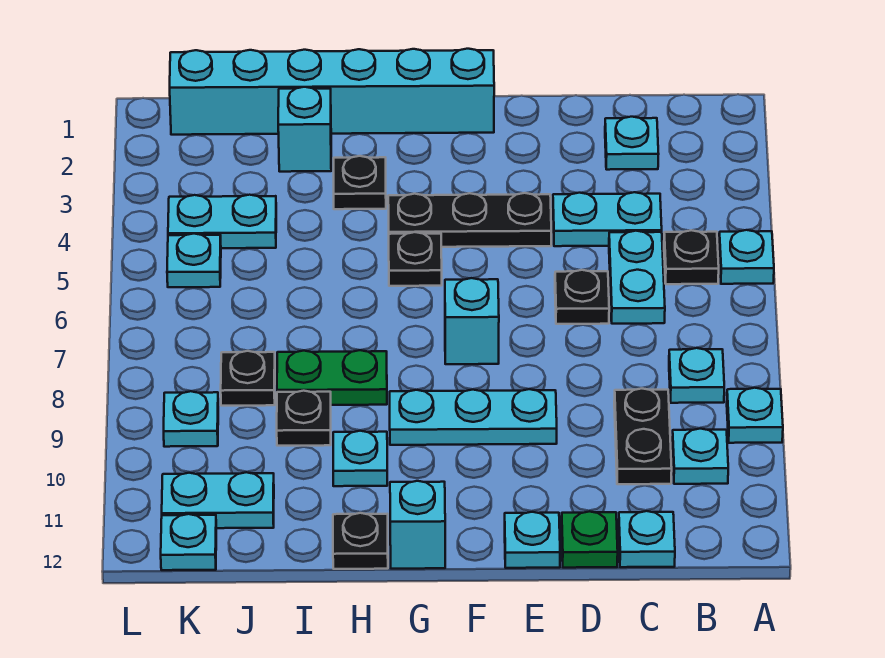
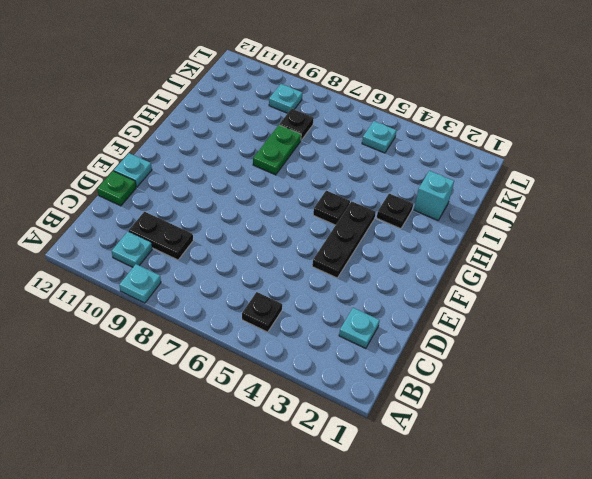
none -> cyan 1x1 plate [719,230,774,284]
none -> cyan 1x1 plate [669,348,724,403]
none -> cyan 1x2 plate [553,192,662,246]
none -> cyan 1x2 plate [609,231,665,324]

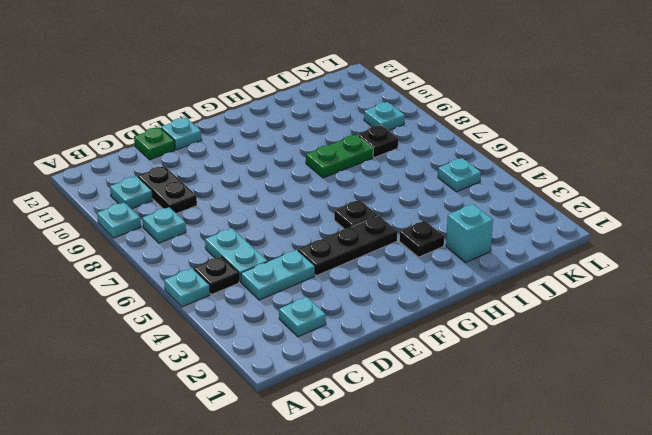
none -> cyan 1x1 plate [619,511,675,567]
none -> black 1x1 plate [555,270,609,324]
none -> cyan 1x3 plate [390,389,557,445]
none -> cyan 1x6 brick [170,49,494,135]

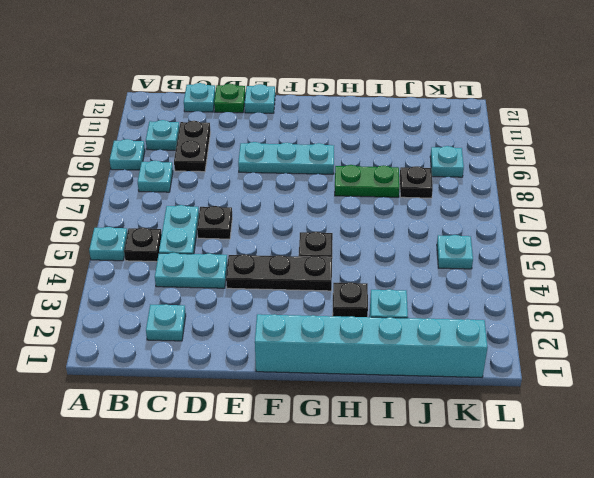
none -> cyan 1x1 brick [445,278,499,364]
none -> cyan 1x1 brick [390,481,445,569]
none -> cyan 1x1 plate [333,431,387,486]
none -> black 1x1 plate [333,513,388,569]

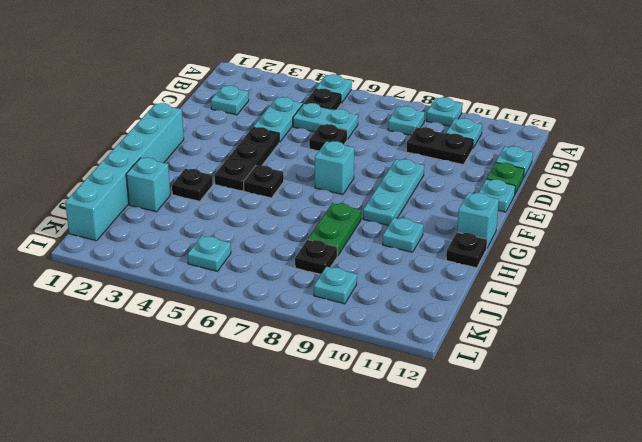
none -> black 1x1 plate [277,391,331,446]
none -> cyan 1x2 plate [168,195,276,248]
none -> cyan 1x2 plate [162,472,274,528]
none -> cyan 1x1 plate [161,514,216,570]

